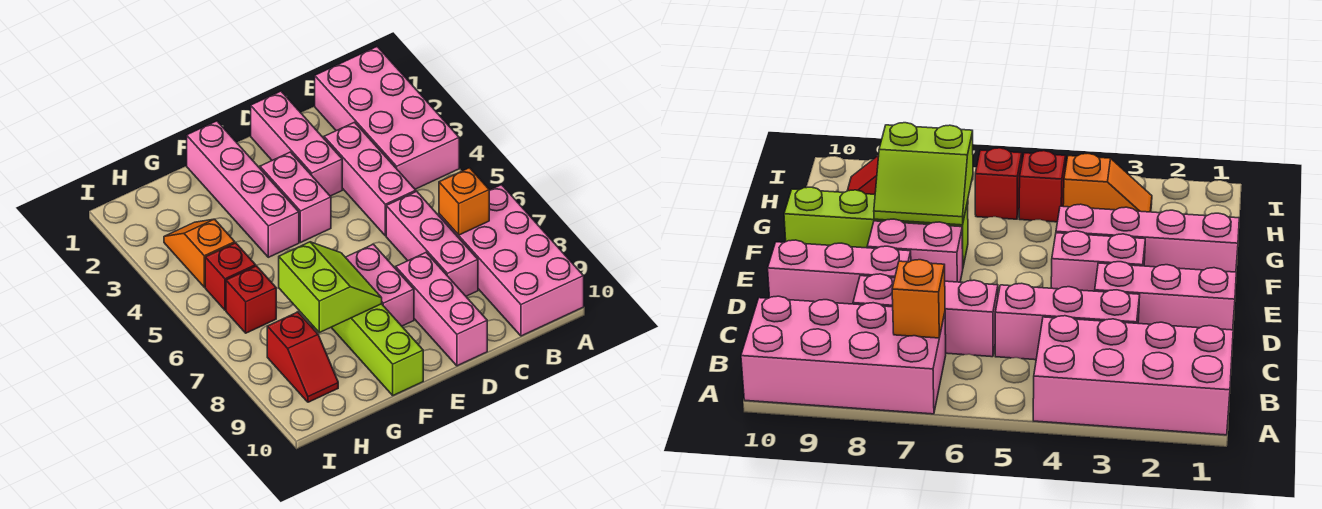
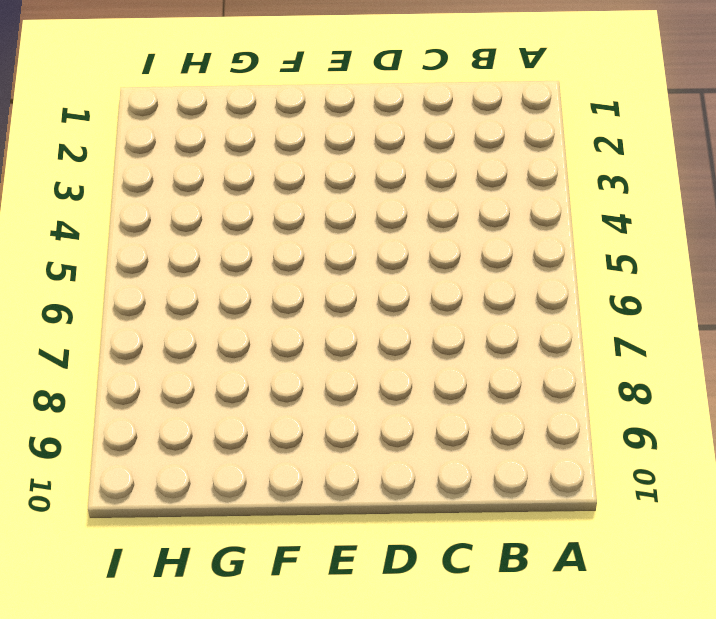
none -> pink 2x4 brick [315,47,459,189]
none -> pink 2x4 brick [439,185,584,336]
none -> pink 1x3 brick [324,122,416,236]

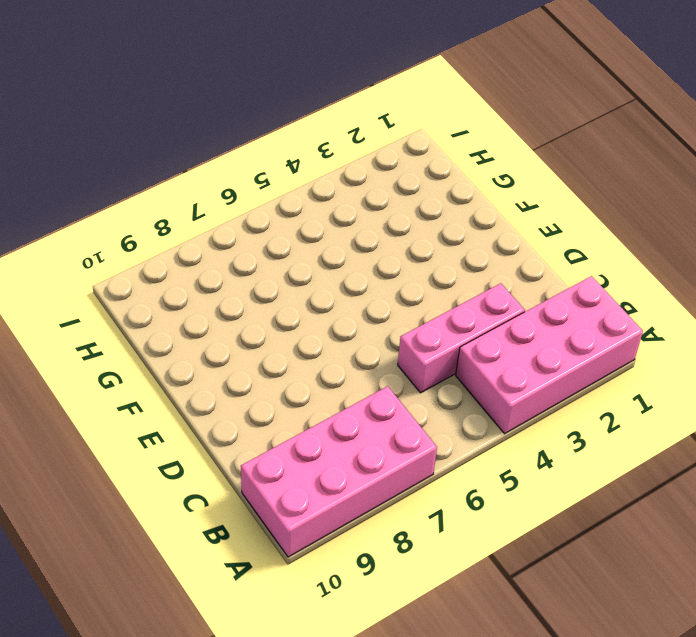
none -> pink 1x3 brick [386,191,478,296]
none -> pink 1x3 brick [251,91,342,196]
none -> pink 1x3 brick [396,253,487,366]

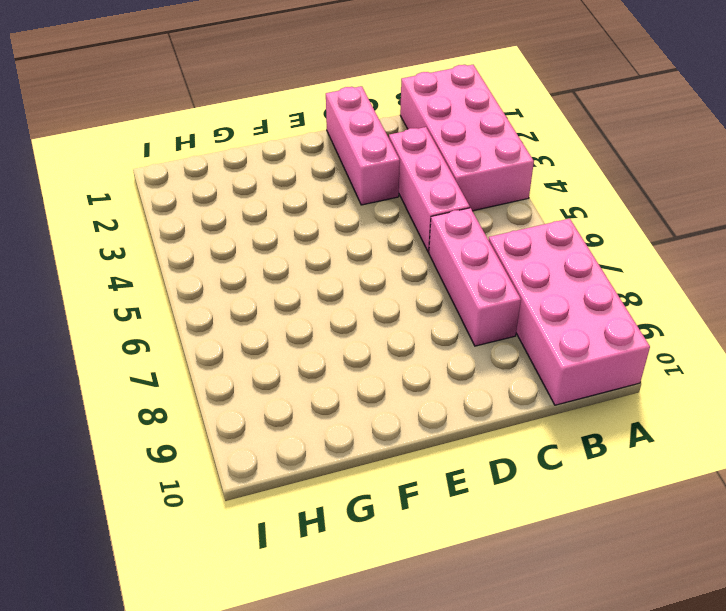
none -> pink 1x3 brick [396,253,487,366]
none -> pink 1x2 brick [260,152,331,243]
none -> pink 1x2 brick [345,244,414,326]

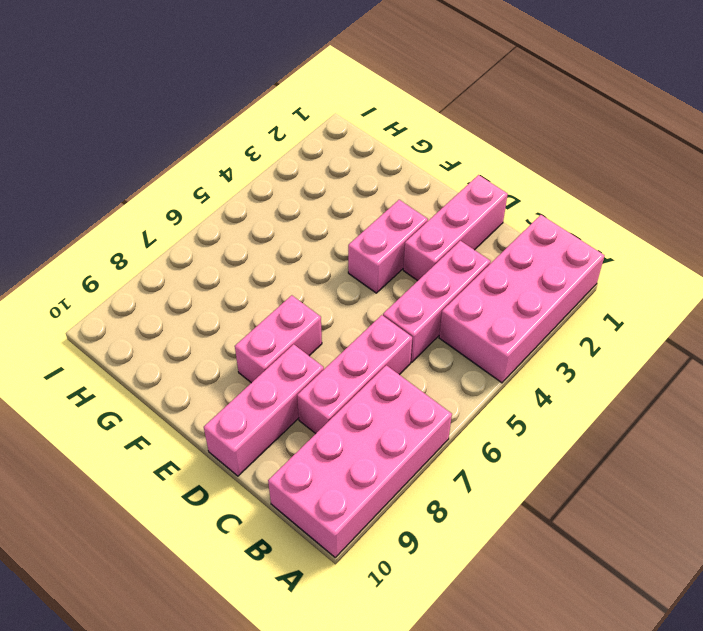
none -> pink 1x4 brick [187,121,299,257]
none -> lime 1x4 brick [331,304,423,395]
none -> orange 1x2 slope [164,219,235,287]

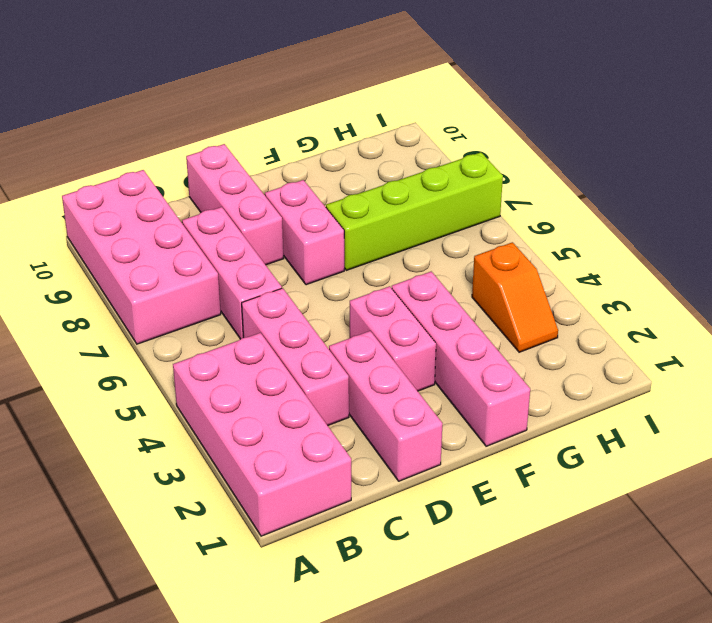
lime 1x4 brick [326,152,503,270] -> lime 1x4 brick turned to [331,304,423,395]
none -> red 1x1 brick [205,243,256,310]
none -> red 1x1 brick [226,266,276,333]
none -> red 1x2 slope [267,312,338,402]

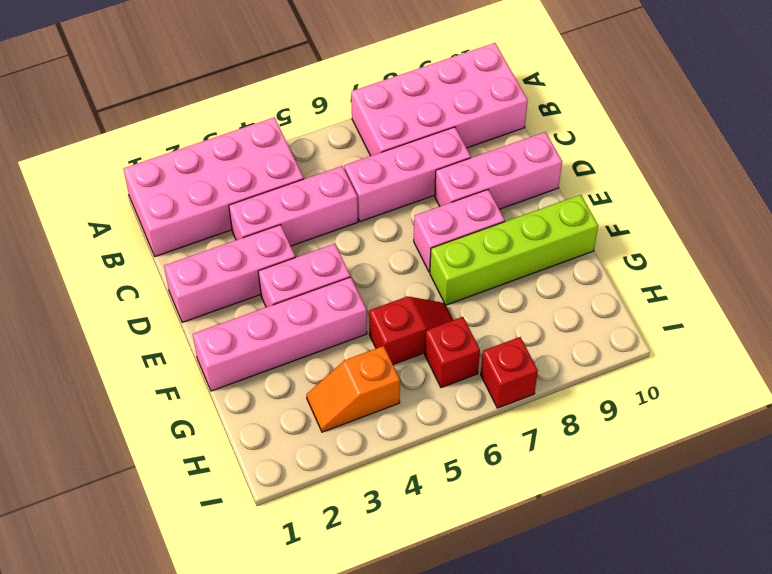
red 1x2 slope [369,296,453,364] -> red 1x2 slope moved to [267,312,338,402]
red 1x1 brick [481,337,538,408] -> red 1x1 brick moved to [205,243,256,310]
none -> orange 1x1 brick [439,168,489,235]
none -> lime 2x2 slope [279,242,382,333]

